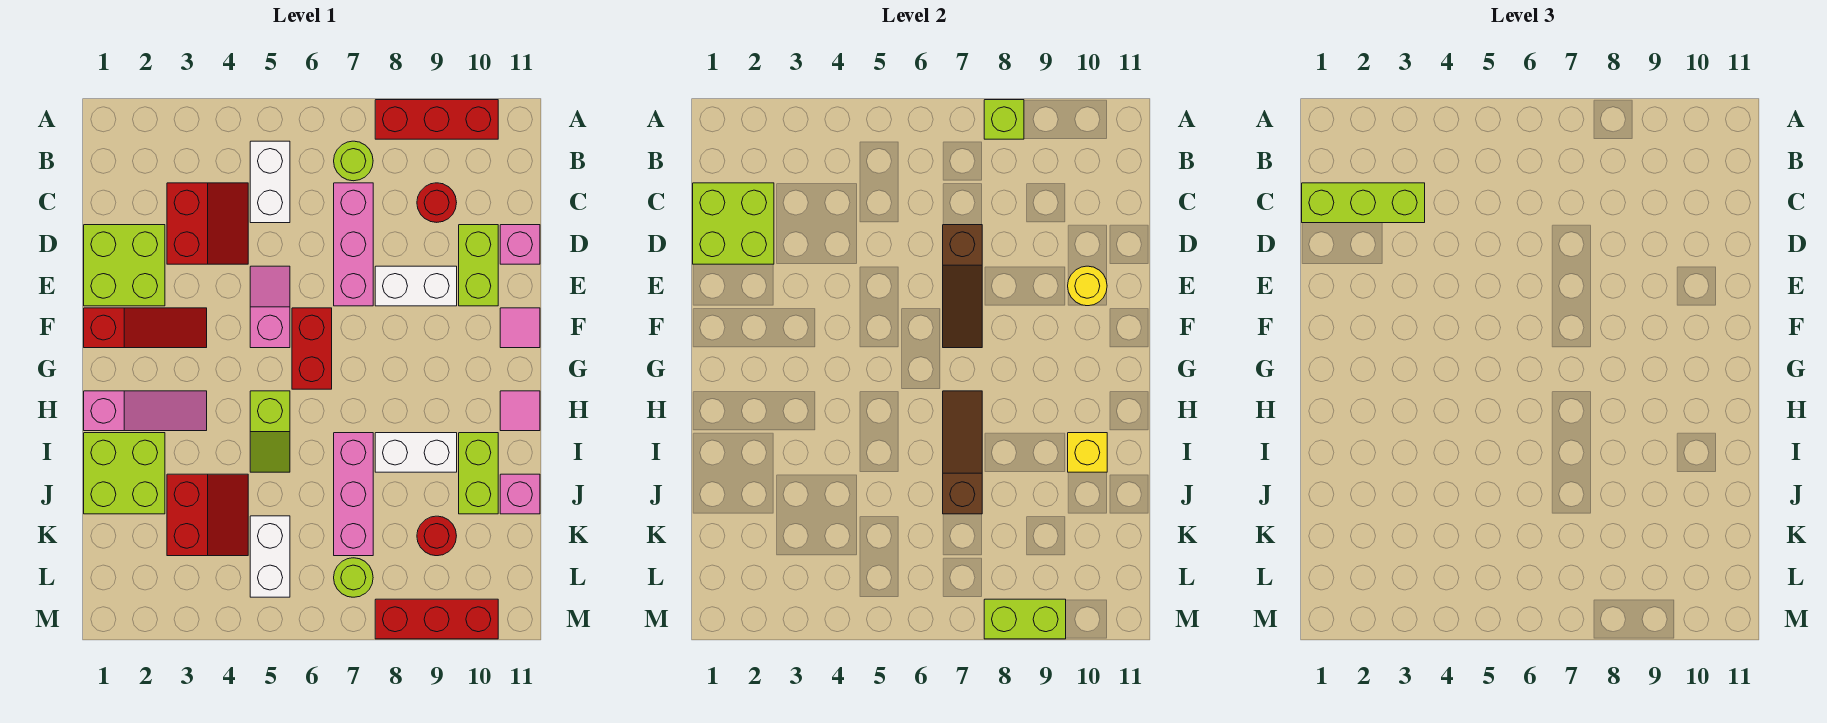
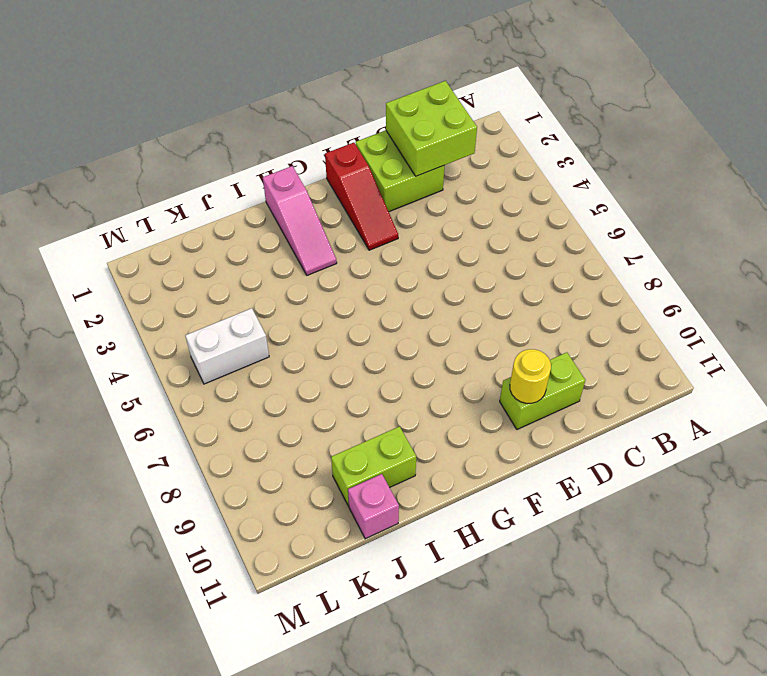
none -> red 1x3 brick [375,100,498,139]
none -> white 1x2 brick [250,141,290,223]
none -> lime 1x1 round brick [334,141,373,181]
none -> red 2x2 slope [167,183,248,264]

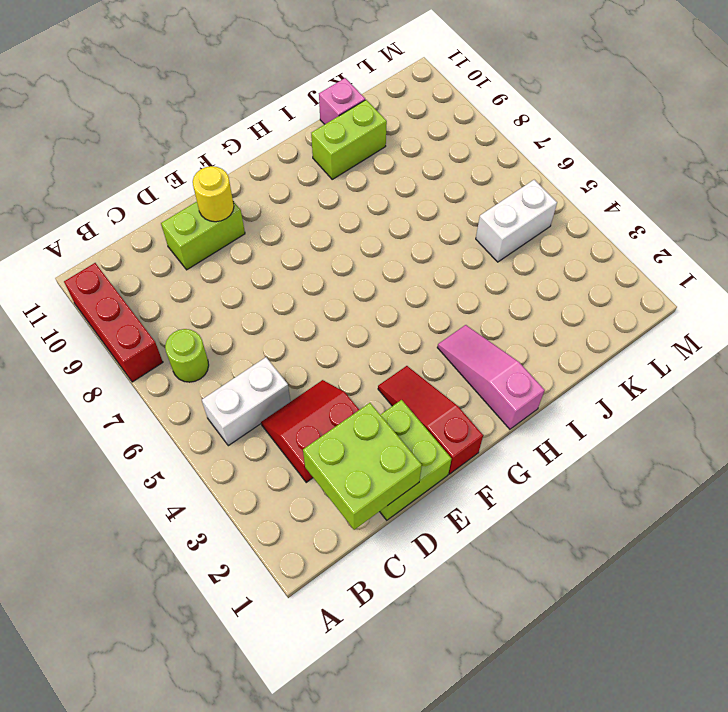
none -> pink 1x3 brick [334,183,373,306]
none -> red 1x1 round brick [417,183,457,222]
none -> pink 1x1 brick [500,225,540,264]
none -> pink 1x2 slope [250,266,290,348]

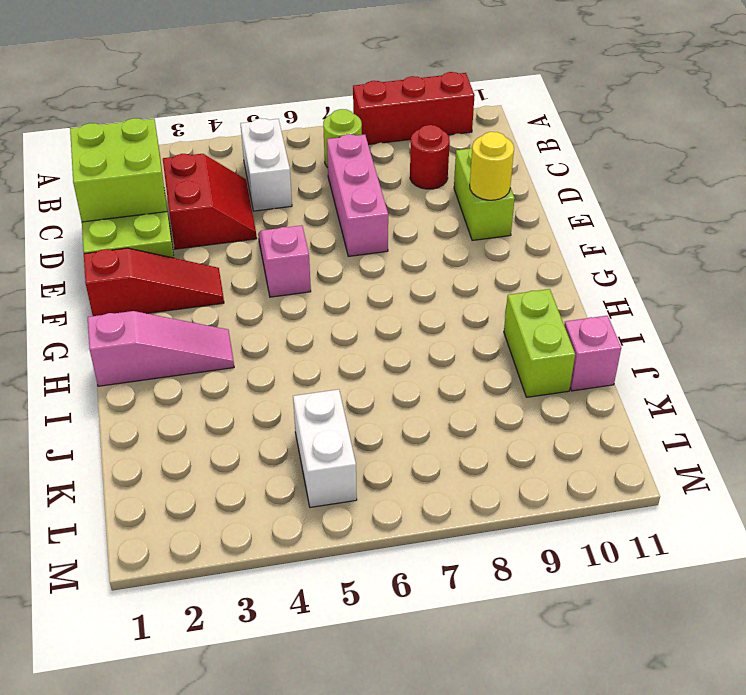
none -> pink 1x1 brick [500,225,540,264]
none -> white 1x2 brick [375,266,457,306]
none -> red 1x2 brick [292,308,332,389]
none -> pink 1x1 tile [500,308,540,348]

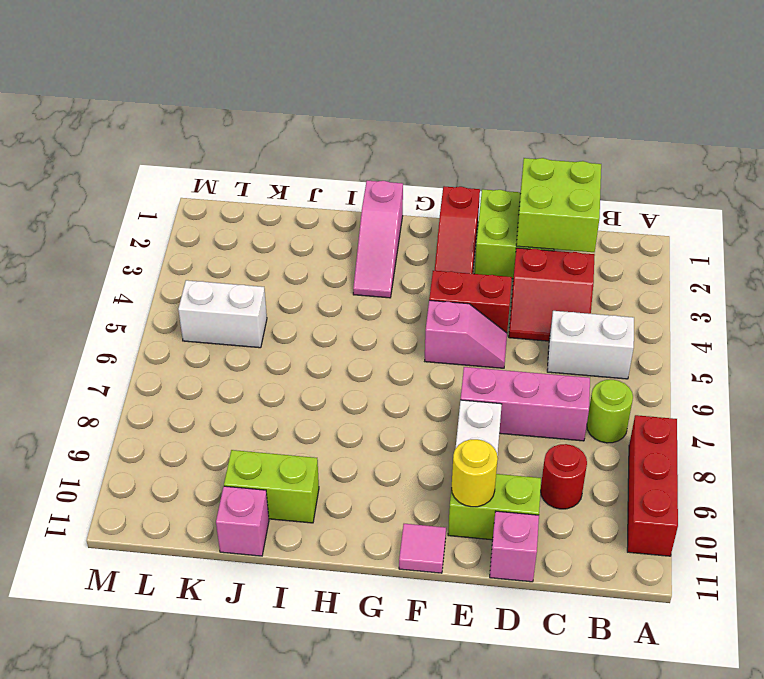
red 1x2 brick [429,271,512,333] -> red 1x2 brick moved to [292,308,332,389]
none -> lime 1x2 slope [250,391,290,472]
none -> pink 1x1 tile [500,391,540,431]
none -> lime 2x2 brick [84,433,165,514]
none -> pink 1x3 brick [334,433,373,556]

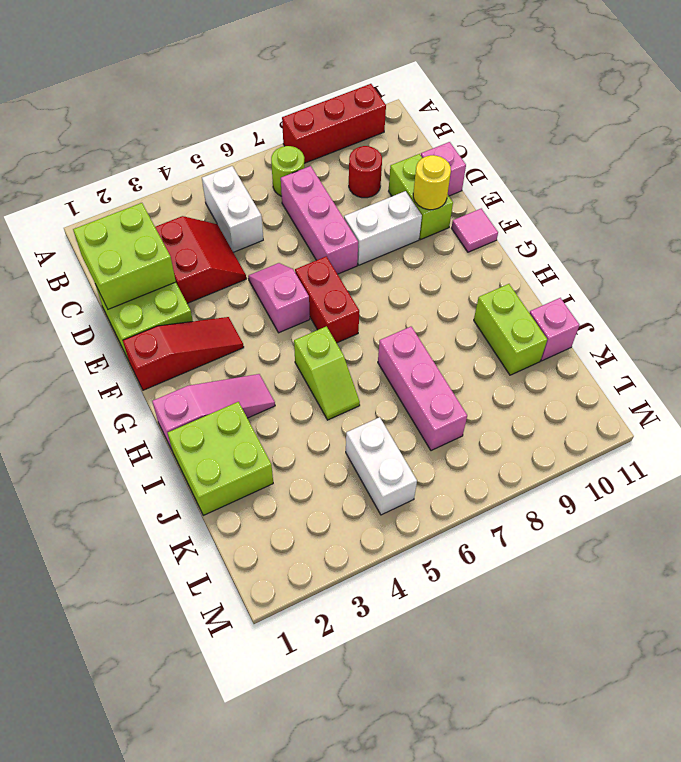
none -> pink 1x1 tile [500,391,540,431]
none -> white 1x2 brick [375,433,457,472]
none -> red 2x2 slope [167,474,248,556]
none -> red 1x1 round brick [417,516,456,556]

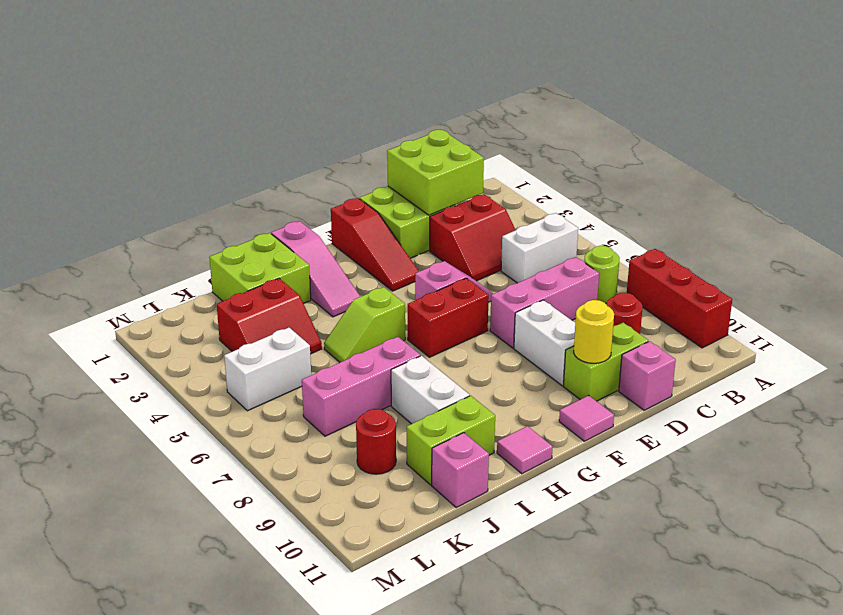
none -> lime 1x1 round brick [334,558,373,597]
none -> red 1x3 brick [375,599,498,639]
none -> lime 1x1 brick [984,100,1024,139]
none -> brown 1x3 slope [943,225,982,348]

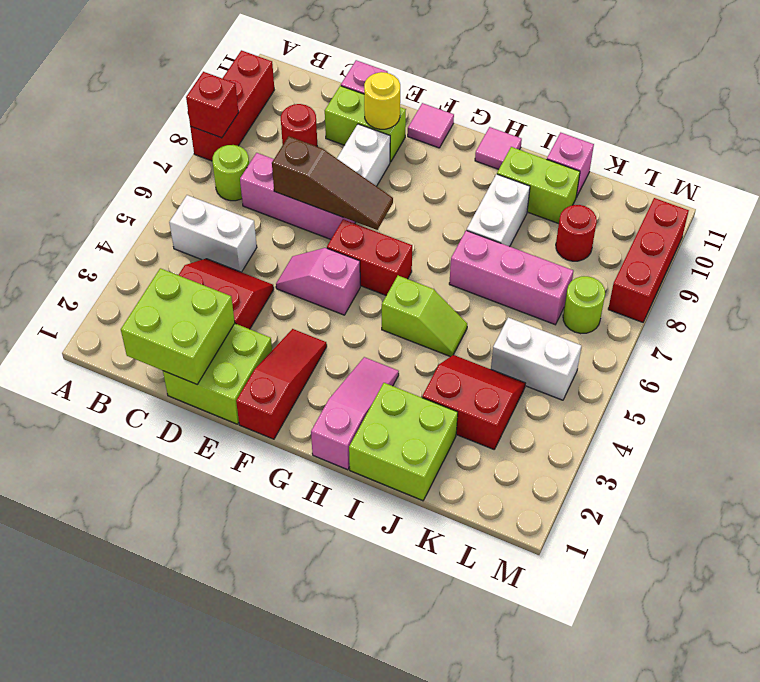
red 1x1 brick [186,72,239,138] -> lime 1x1 brick [984,100,1024,139]
none -> brown 1x3 slope [943,391,982,514]
none -> yellow 1x1 brick [1068,433,1107,472]
none -> lime 1x2 brick [984,599,1066,639]
none -> lime 1x3 brick [1302,183,1425,223]

